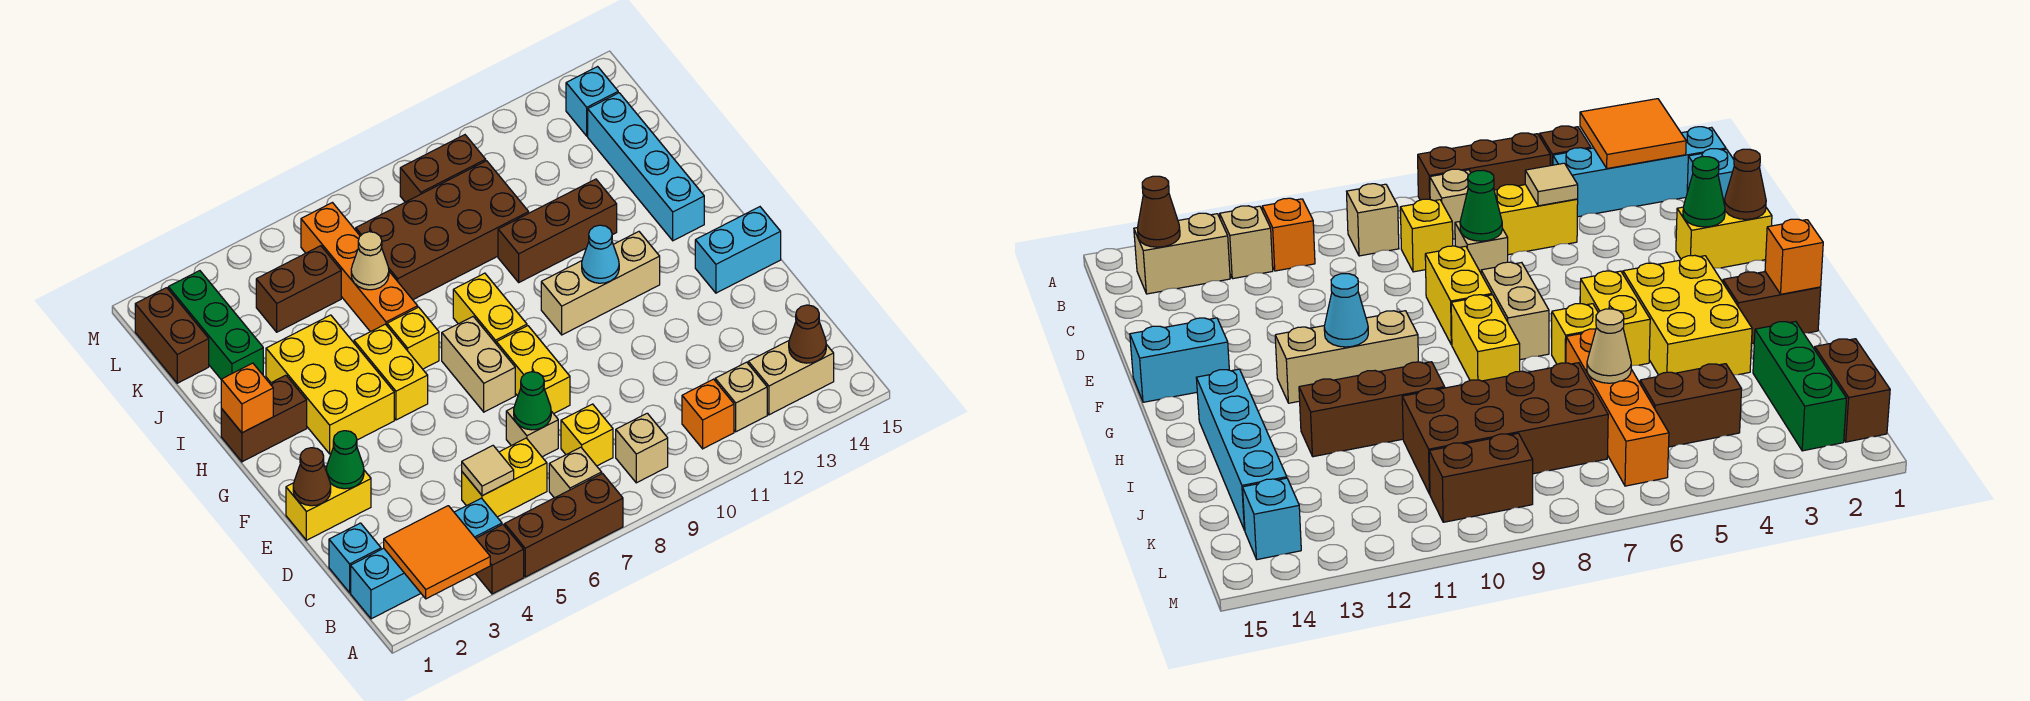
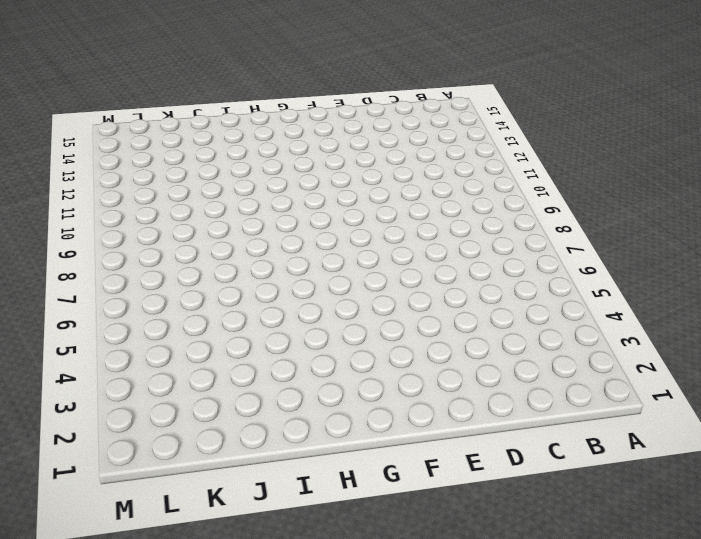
none -> brown 1x1 brick [476,525,524,594]
none -> brown 1x3 brick [505,473,623,577]
none -> cyan 1x4 brick [351,498,502,619]
none -> tan 1x1 brick [549,447,602,498]

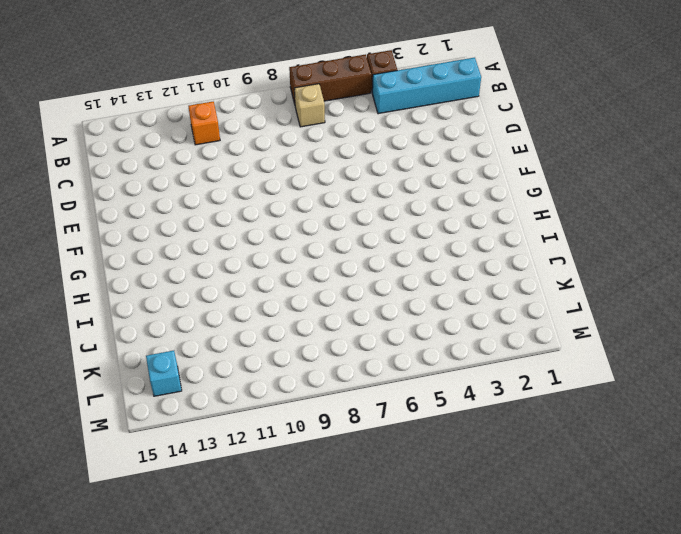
none -> tan 1x1 brick [616,413,668,483]
none -> tan 1x1 brick [715,362,767,432]
none -> tan 1x2 brick [748,341,834,415]
none -> cyan 1x1 brick [329,523,381,593]

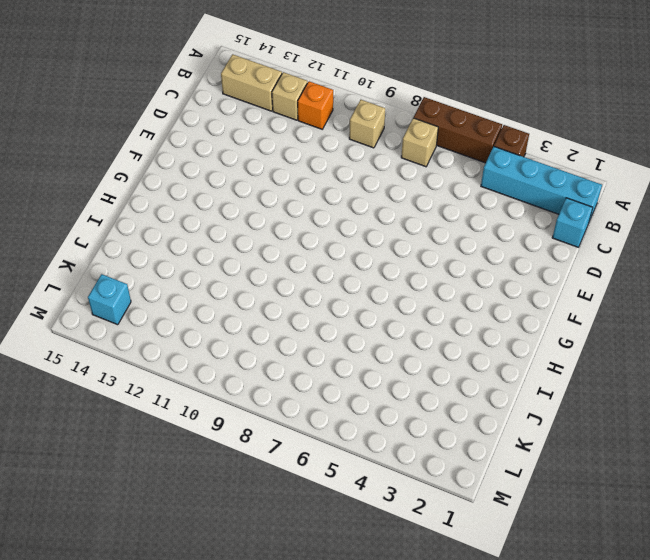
none -> yellow 1x2 brick [462,438,547,517]
none -> yellow 1x1 brick [561,404,613,466]
none -> tan 1x1 brick [506,407,558,457]
none -> yellow 1x2 brick [286,466,371,540]

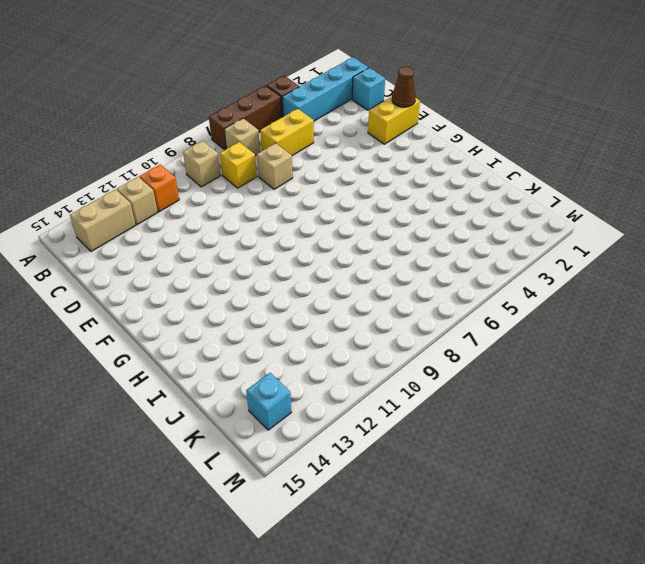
none -> yellow 1x2 brick [496,326,570,414]
none -> tan 1x2 brick [442,317,515,412]
none -> cyan 1x2 brick [695,207,781,293]
none -> yellow 2x3 brick [266,315,394,454]

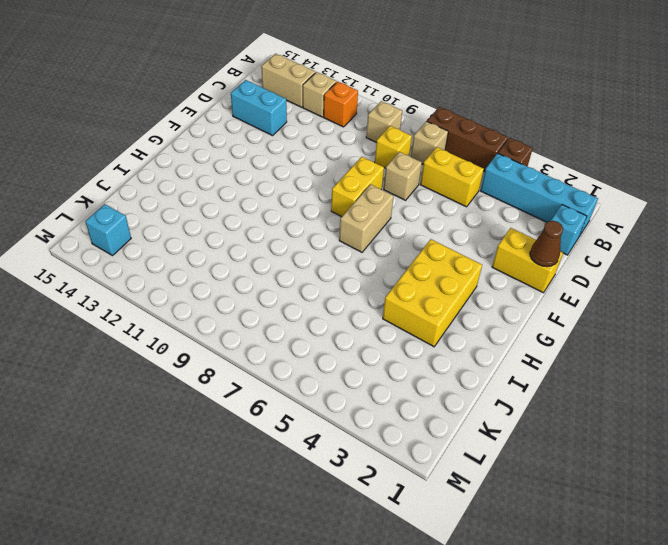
cyan 1x2 brick [231,80,287,136] -> cyan 1x2 brick moved to [695,207,781,293]
none -> yellow 1x2 brick [354,324,428,420]
none -> yellow 1x2 brick [453,273,527,343]
none -> tan 1x3 brick [541,232,660,335]
none -> brown 1x2 brick [221,375,307,462]

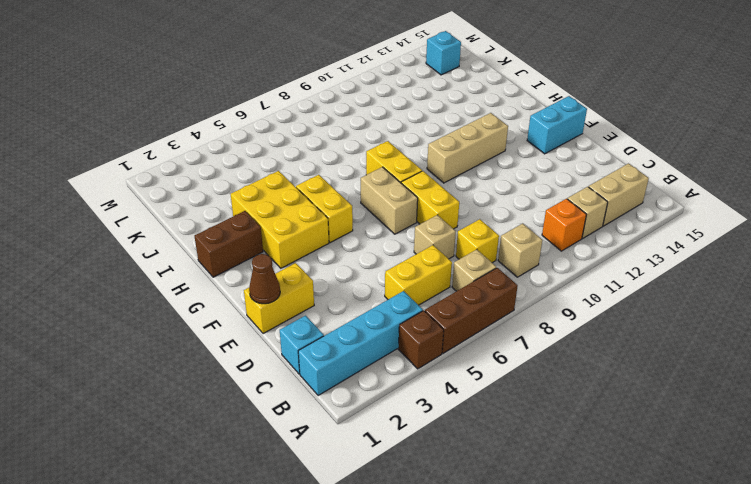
none -> yellow 1x1 brick [387,307,439,369]
none -> cyan 1x4 brick [588,93,704,241]
none -> orange 1x4 brick [301,203,418,332]
none -> brown 1x3 brick [498,179,617,282]

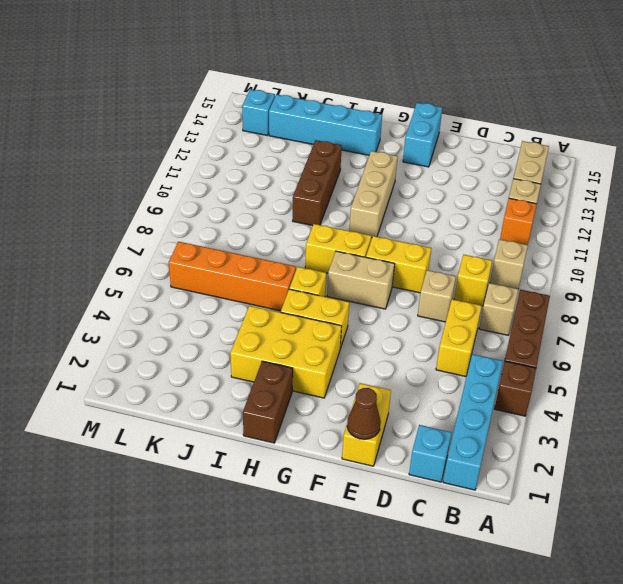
none -> green 1x3 brick [168,271,263,379]
none -> brown 2x4 brick [356,161,529,300]
none -> brown 1x2 brick [135,288,209,383]
none -> brown 1x2 brick [256,246,341,332]

